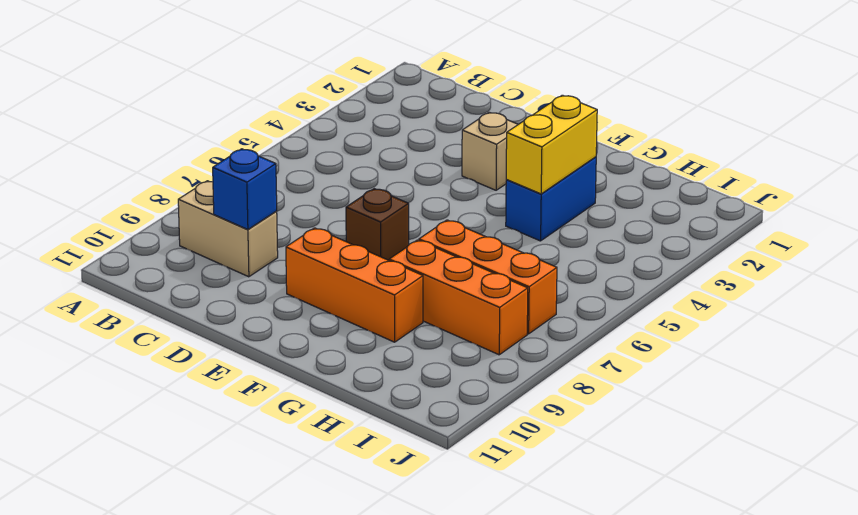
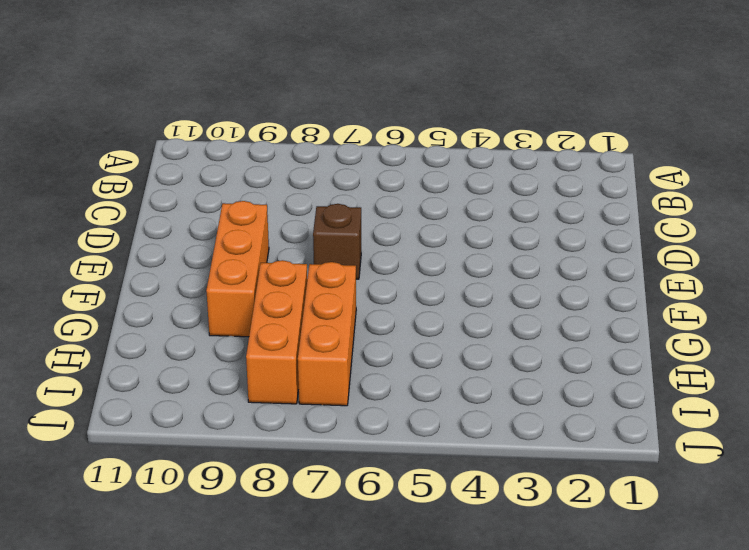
none -> tan 1x2 brick [178,181,278,277]
none -> tan 1x1 brick [462,112,518,190]

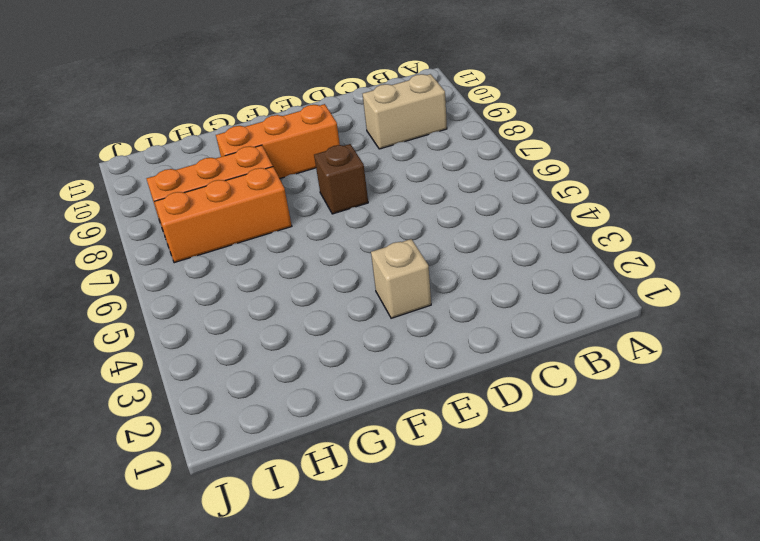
none -> blue 1x2 brick [506,157,596,241]
none -> blue 1x1 brick [213,149,277,229]

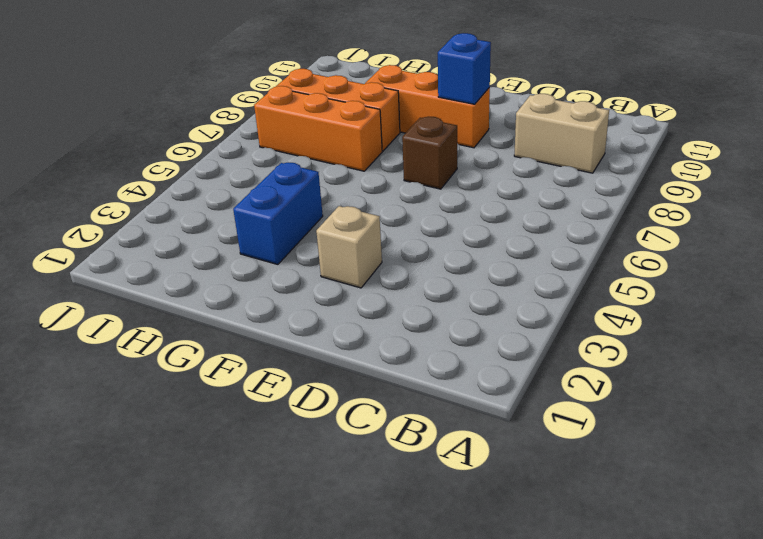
blue 1x1 brick [438,33,491,104] -> blue 1x1 brick moved to [213,149,277,229]
none -> yellow 1x2 brick [506,95,597,194]

